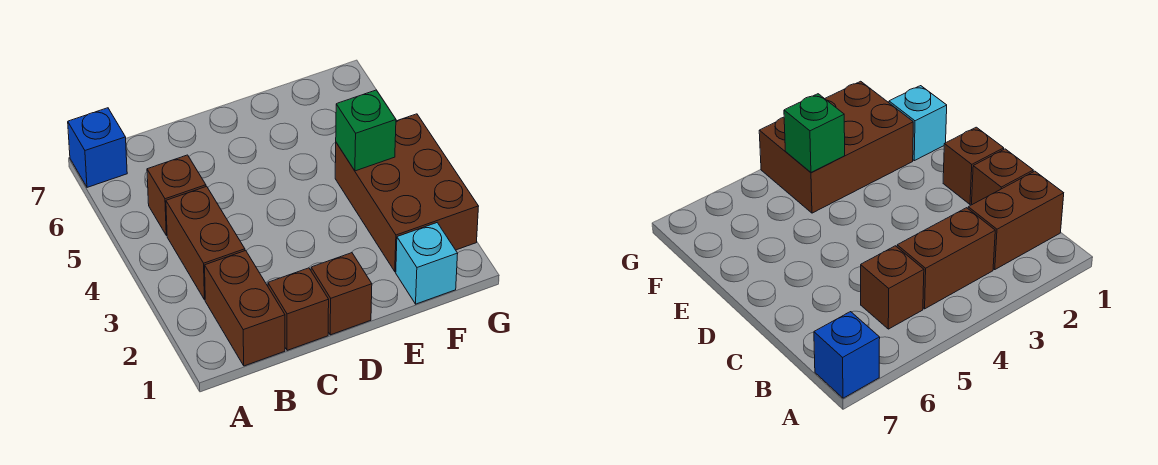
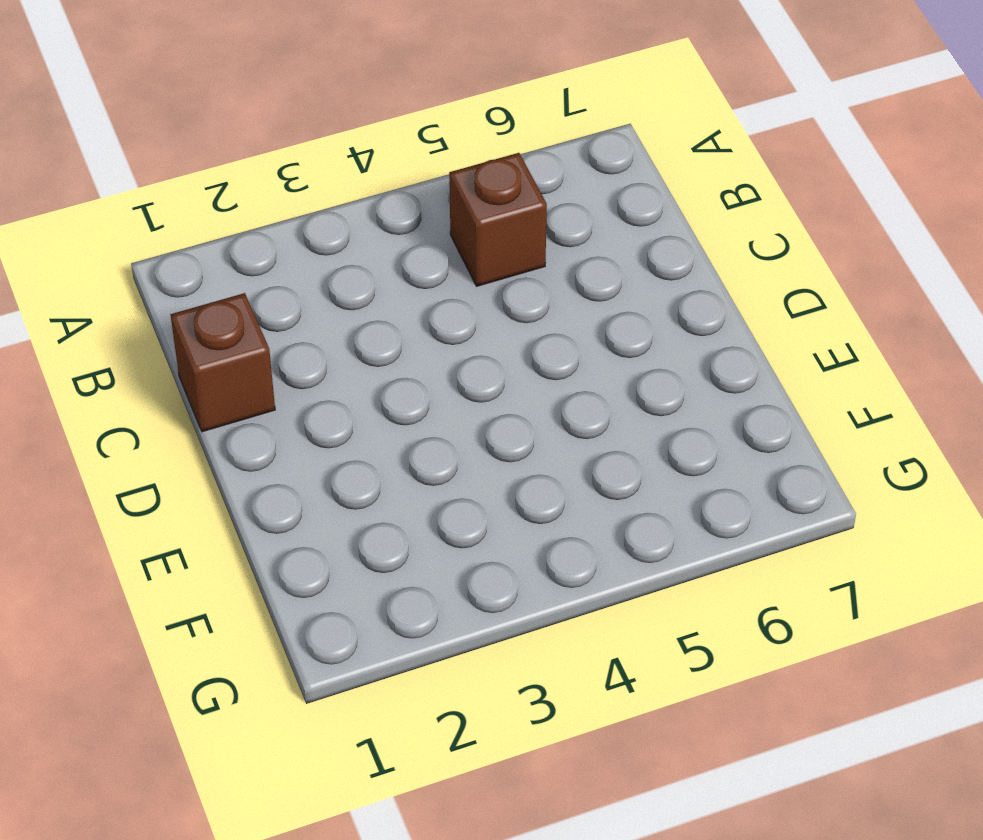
none -> blue 1x1 brick [68,108,127,187]
none -> brown 1x2 brick [205,251,285,366]

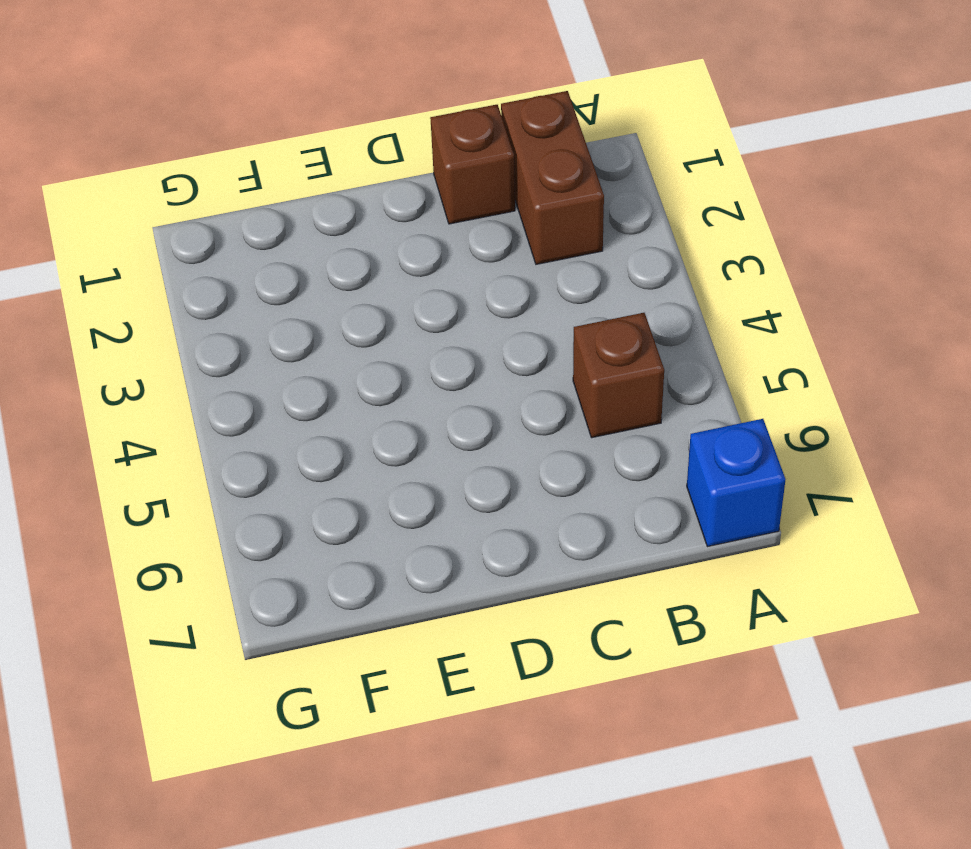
none -> brown 1x2 brick [166,186,245,300]
none -> brown 1x1 brick [311,253,372,335]

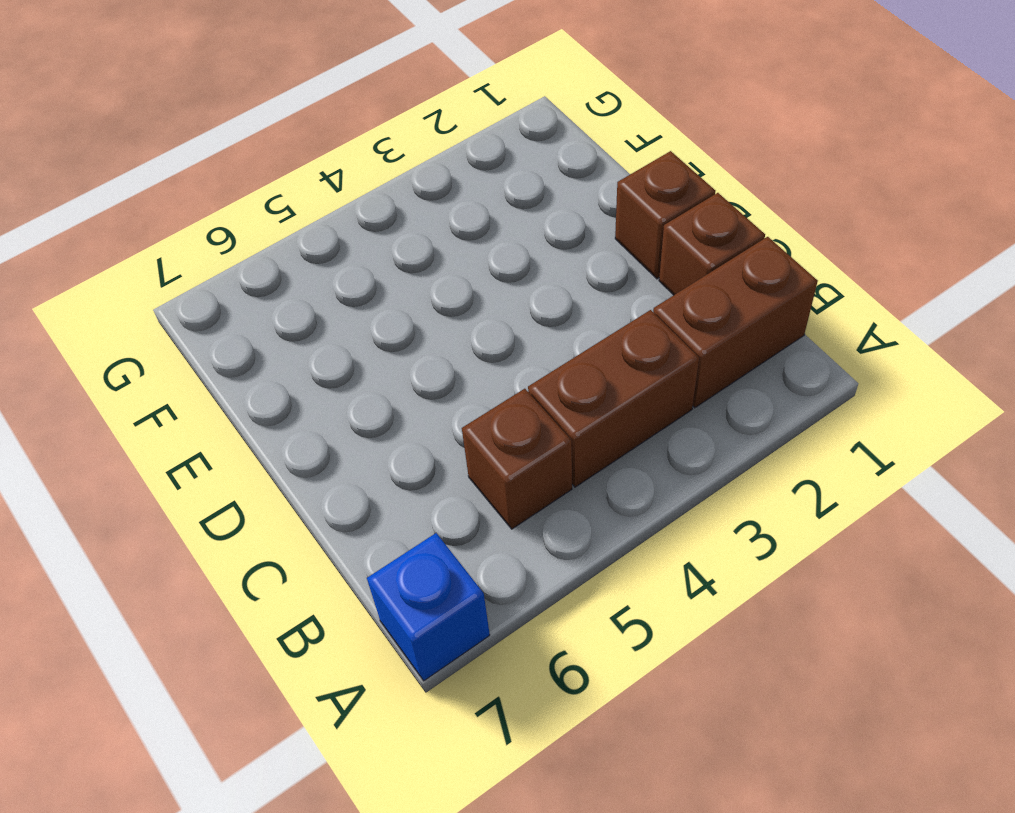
none -> cyan 1x1 brick [396,223,458,304]
none -> brown 2x3 brick [335,114,479,272]

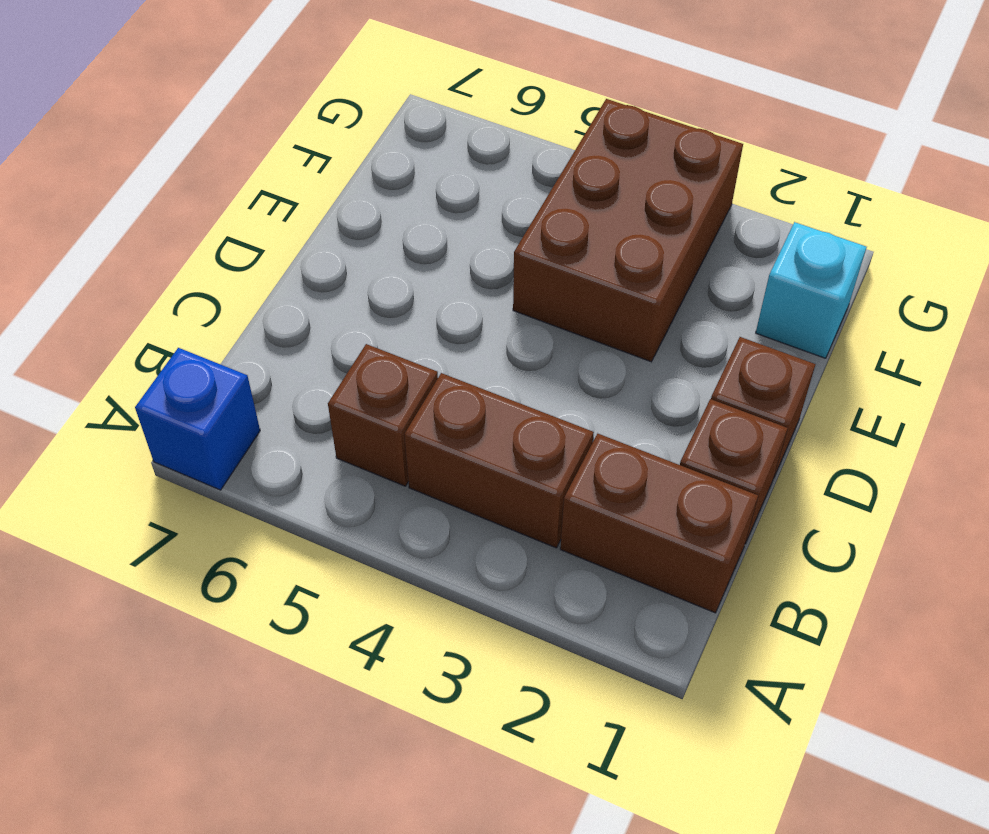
brown 2x3 brick [513,99,743,362] -> brown 2x3 brick turned to [335,114,479,272]
none -> green 1x1 brick [336,90,396,171]

